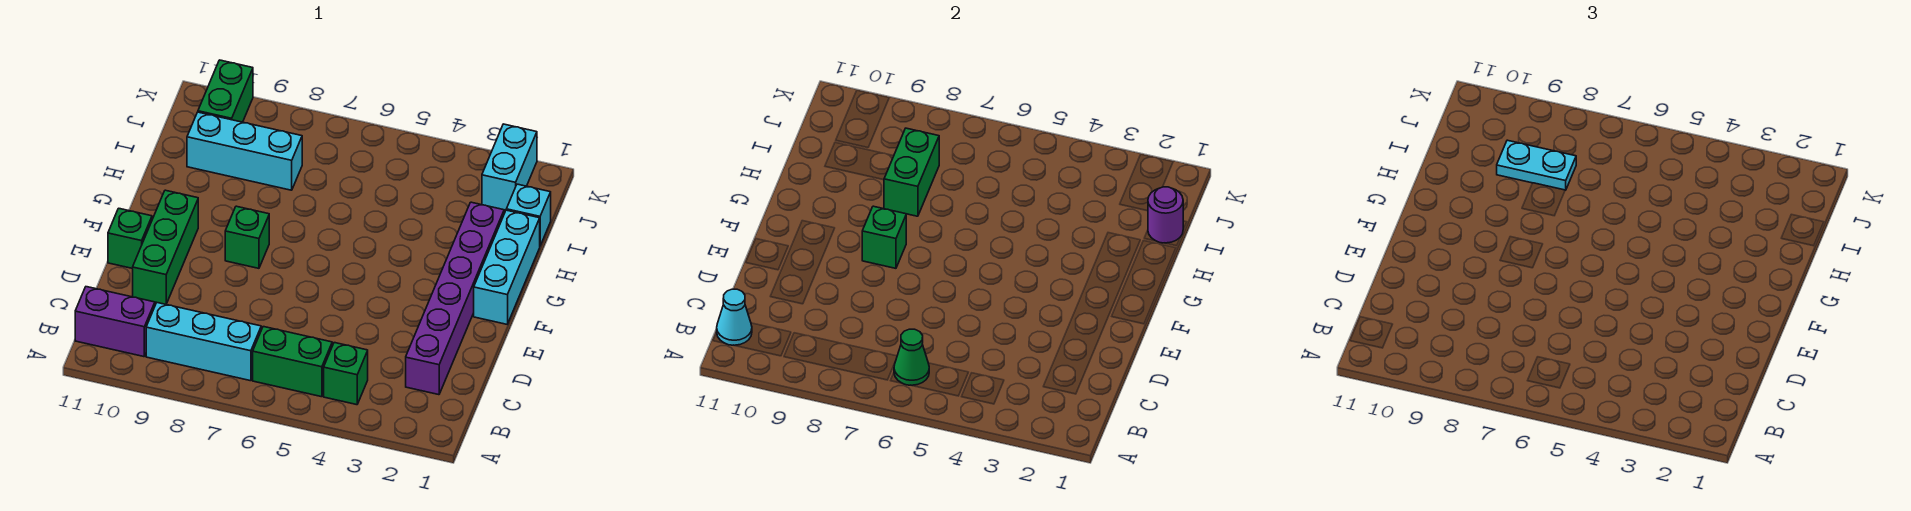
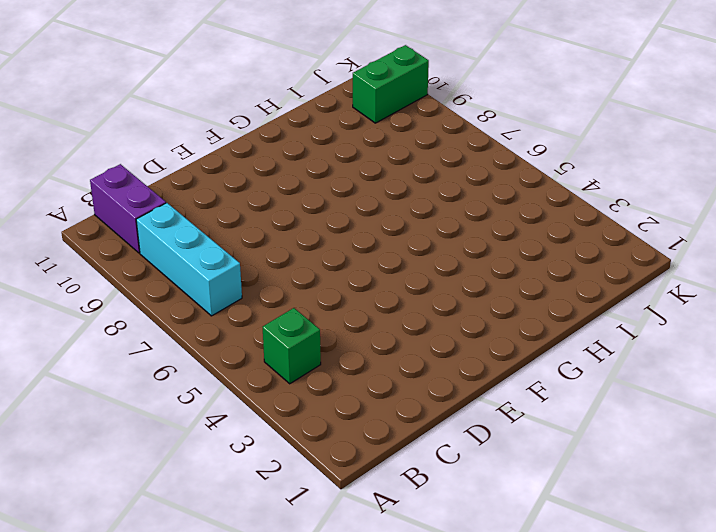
none -> green 1x2 brick [253,327,332,397]
none -> purple 1x6 brick [406,202,504,395]
none -> green 1x3 brick [133,190,198,304]

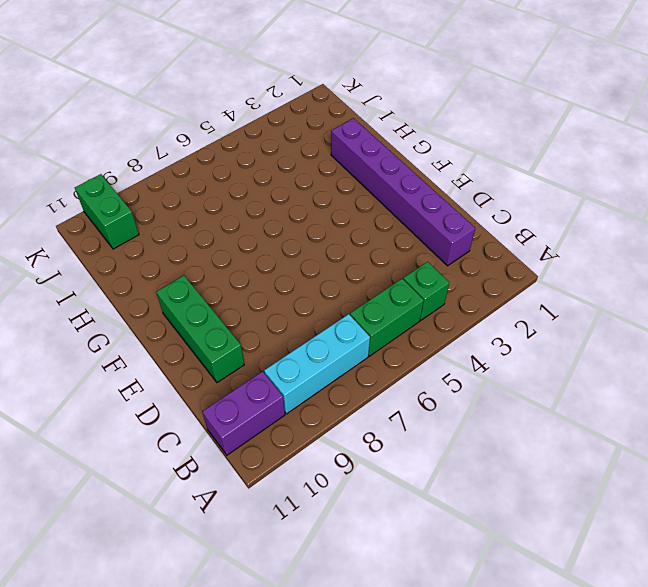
none -> green 1x1 brick [108,208,152,269]
none -> cyan 1x3 brick [474,210,540,324]
none -> green 1x1 brick [225,206,269,268]

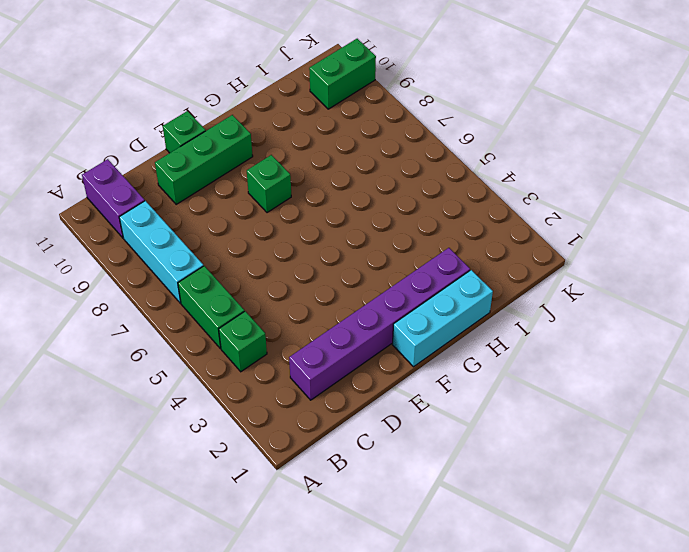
none -> cyan 1x1 brick [506,184,551,246]
none -> cyan 1x3 brick [187,112,302,190]
none -> cyan 1x2 brick [482,124,537,210]

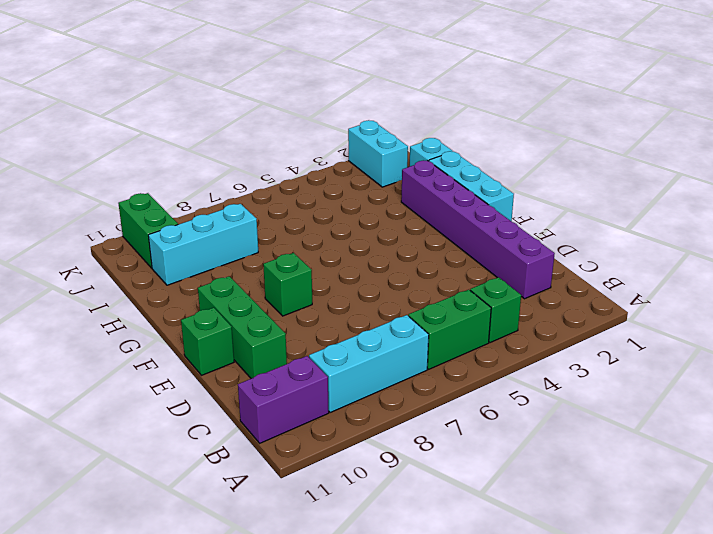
none -> green 1x1 cone [894,329,929,385]
none -> cyan 1x1 cone [717,289,752,345]
none -> green 1x1 brick [862,206,906,268]

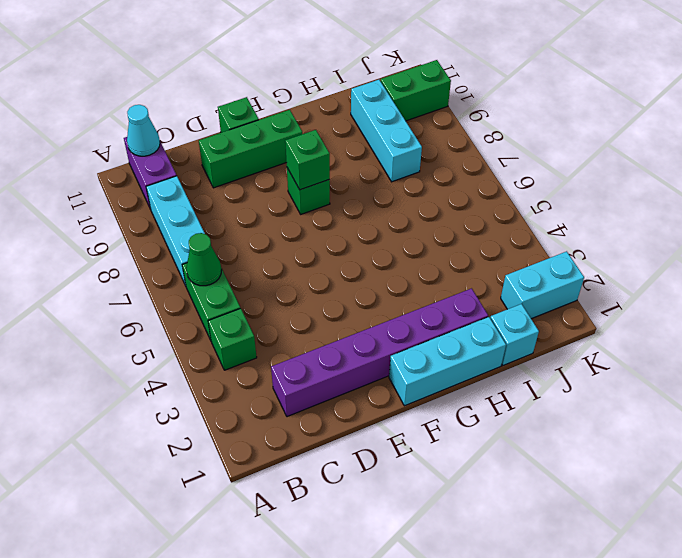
none -> green 1x2 brick [884,128,939,216]
none -> purple 1x1 round brick [1148,187,1184,243]
none -> cyan 1x2 plate [1497,140,1576,190]

